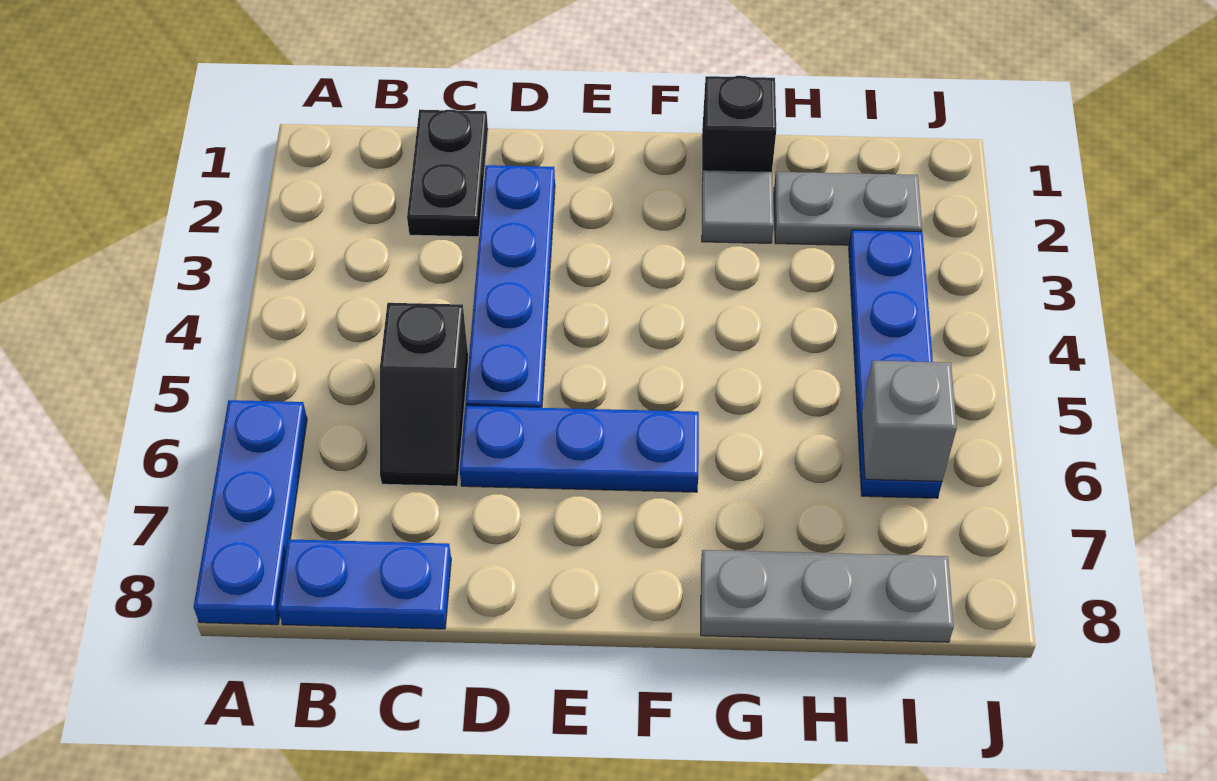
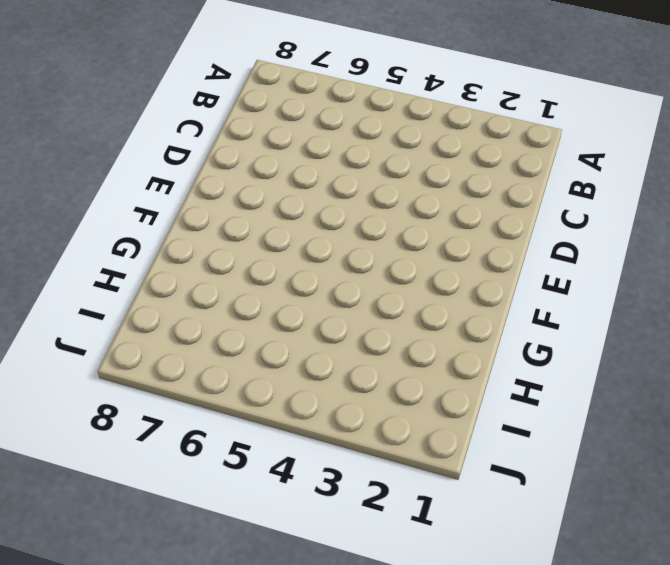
none -> blue 1x3 plate [194,400,307,625]
none -> blue 1x2 plate [278,539,451,629]
none -> black 1x2 plate [407,110,488,237]

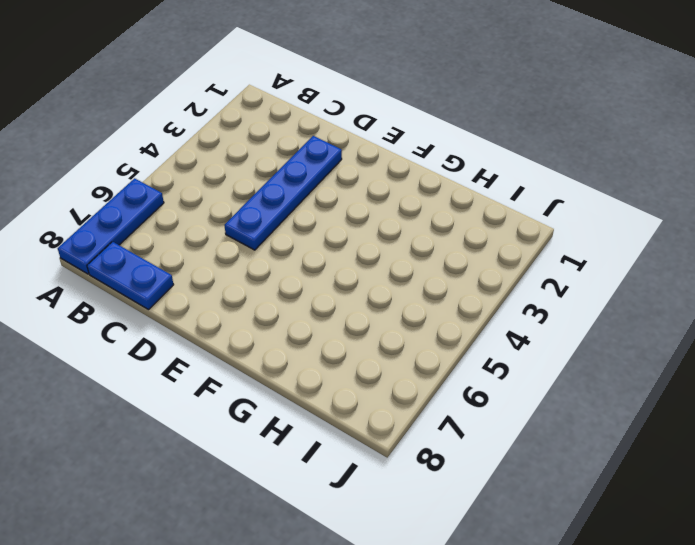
none -> black 1x2 plate [407,110,488,237]
none -> black 1x2 slope [380,303,468,486]
none -> blue 1x3 plate [459,406,699,492]

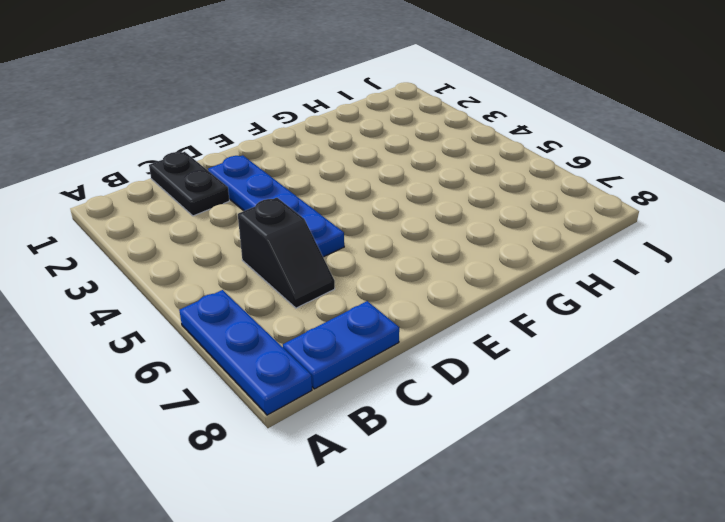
none -> blue 1x3 plate [459,406,699,492]
none -> black 1x1 brick [702,76,776,179]
none -> grey 1x1 tile [702,170,774,243]

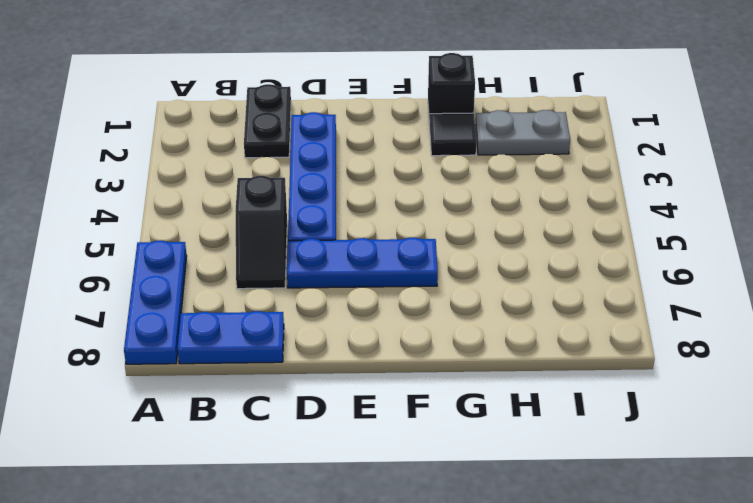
black 1x1 tile [430,113,477,156] -> grey 1x1 tile [702,170,774,243]
none -> grey 1x3 plate [701,550,954,642]
none -> blue 1x4 plate [849,230,942,498]
none -> grey 1x1 brick [862,361,957,481]

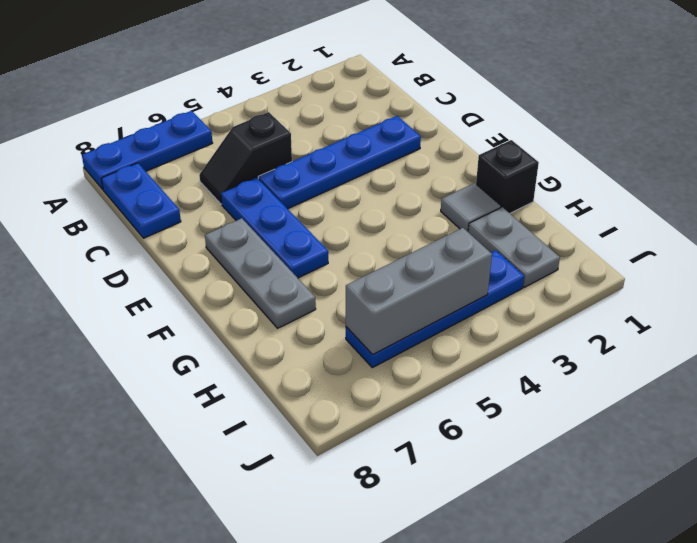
grey 1x3 plate [205,218,316,328] -> grey 1x3 plate moved to [701,550,954,642]
grey 1x3 brick [346,228,492,355] -> grey 1x1 brick [862,361,957,481]
none -> black 1x2 plate [407,110,488,237]

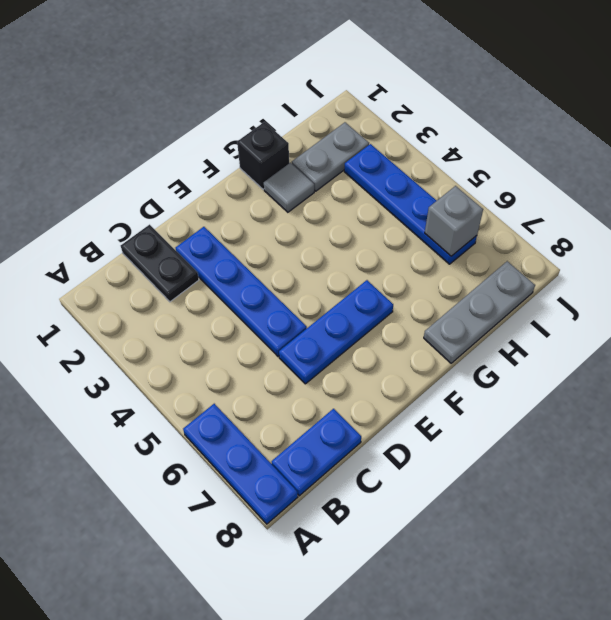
none -> black 1x2 slope [380,303,468,486]

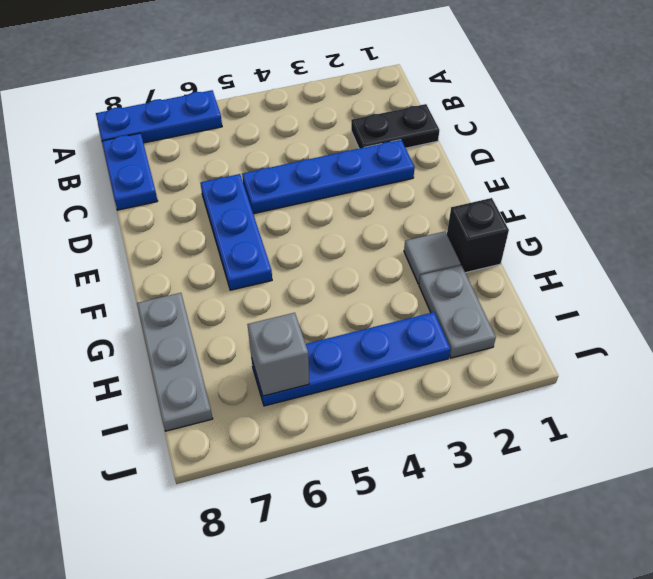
none -> black 1x2 slope [380,303,468,486]

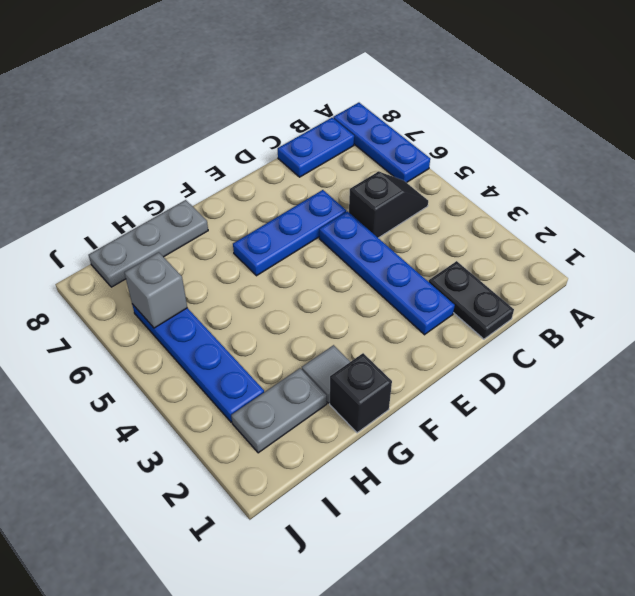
black 1x2 slope [349,171,428,238] -> black 1x2 slope turned to [380,303,468,486]

